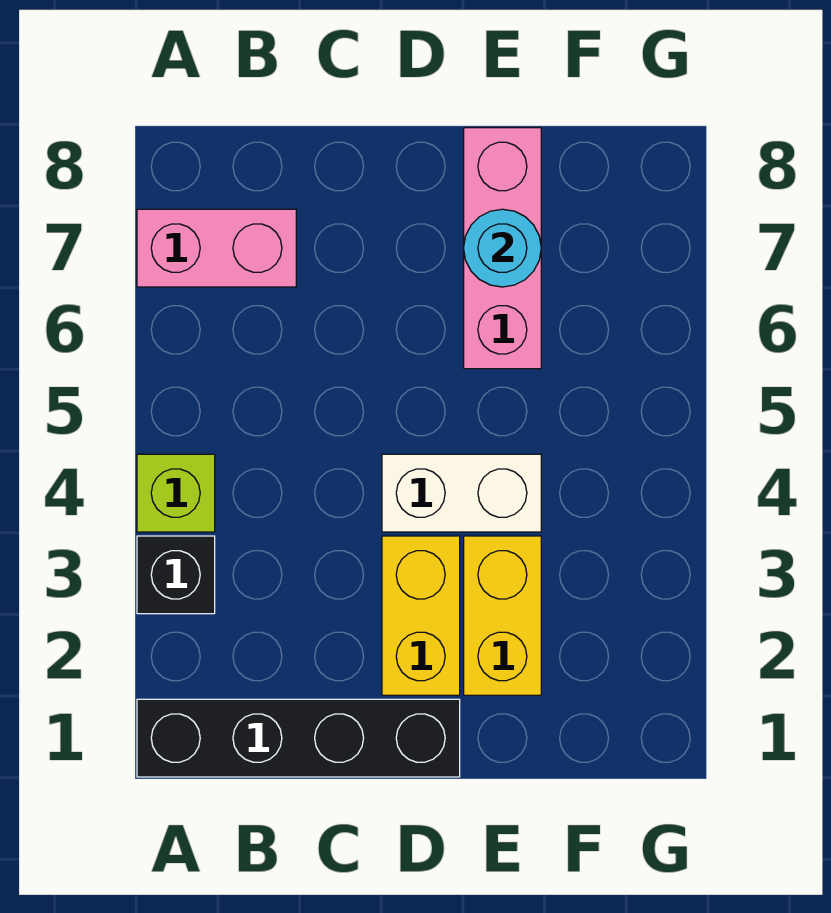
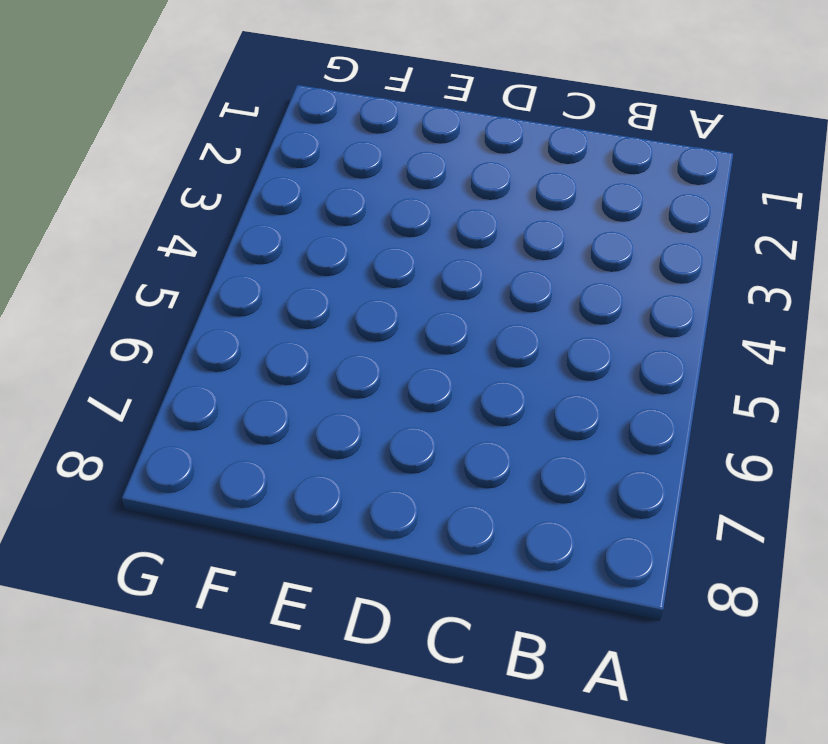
none -> black 1x4 brick [137,699,460,777]
none -> black 1x1 brick [137,536,215,614]

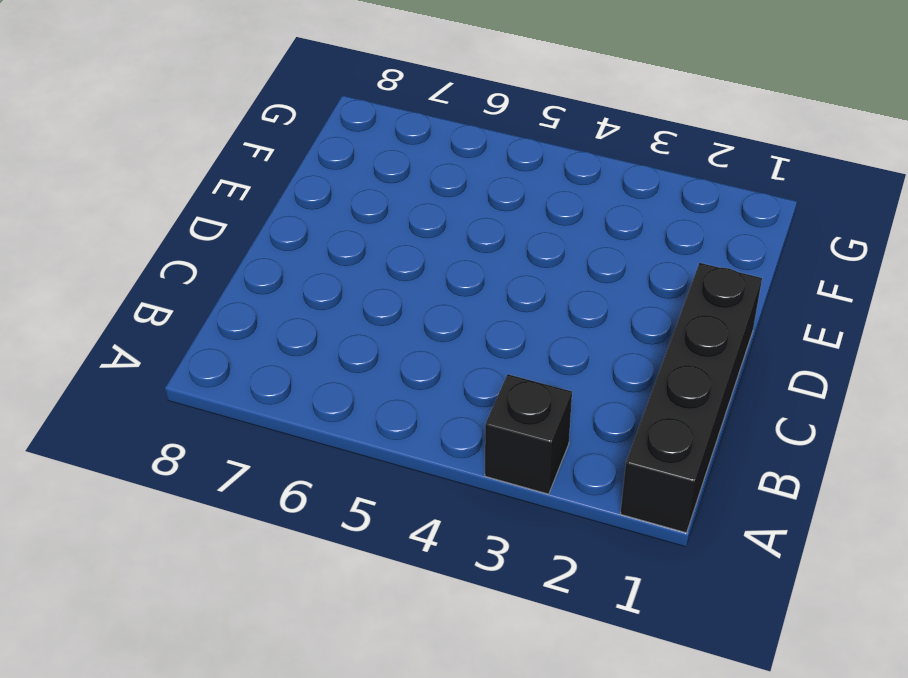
none -> lime 1x1 brick [137,454,215,532]
none -> pink 1x2 brick [137,209,296,287]

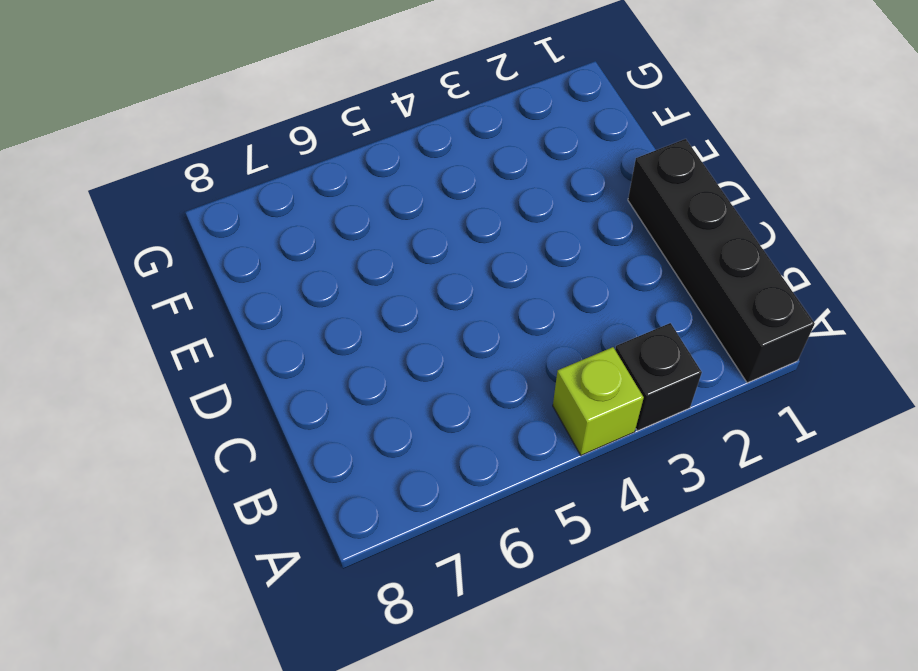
none -> pink 1x2 brick [137,209,296,287]
none -> yellow 1x2 brick [382,536,460,695]

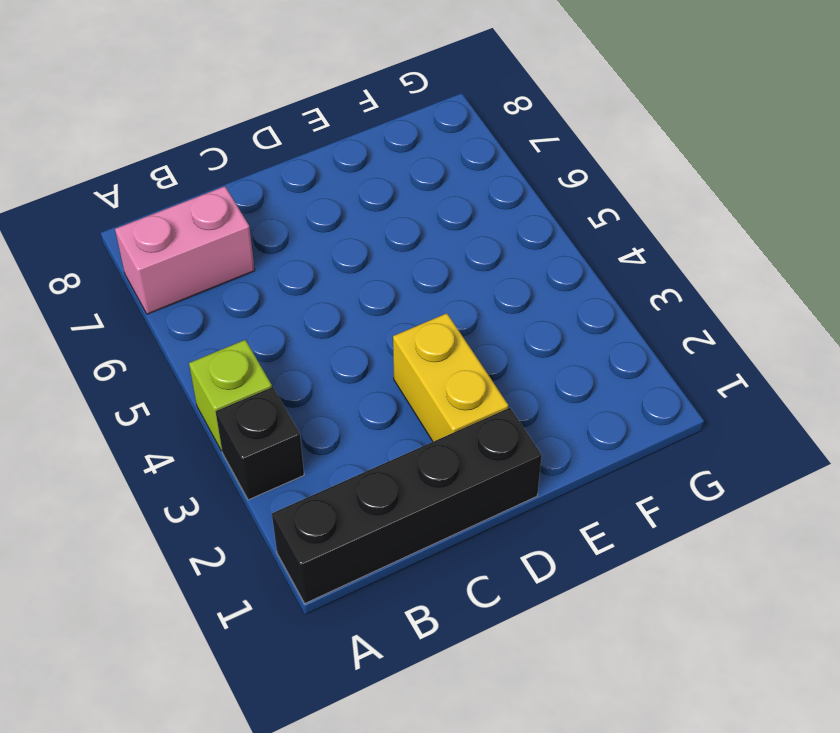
none -> white 1x2 brick [382,454,541,532]
none -> yellow 1x2 brick [464,536,541,695]

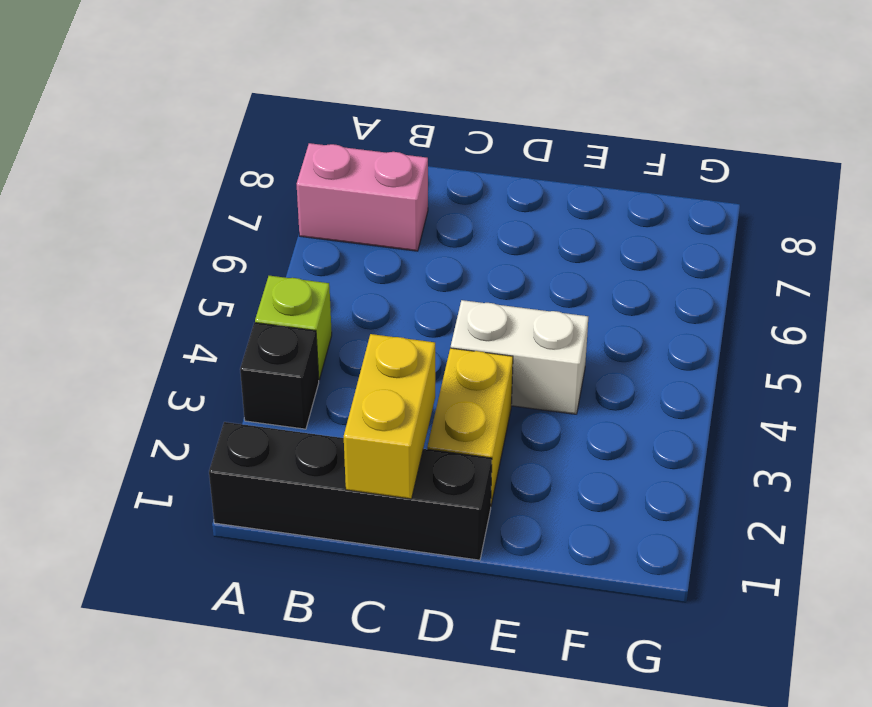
yellow 1x2 brick [344,334,435,499] -> yellow 1x2 brick moved to [464,536,541,695]
none -> pink 1x3 brick [464,128,541,369]
none -> cyan 1x1 round brick [464,209,541,287]

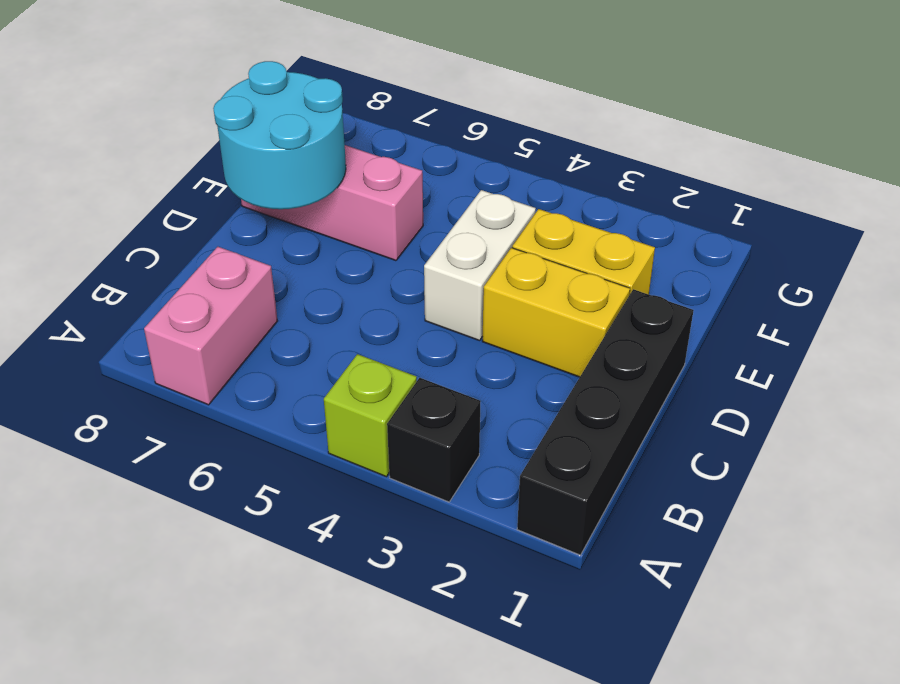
cyan 2x2 round brick [213,61,346,209] -> cyan 1x1 round brick [464,209,541,287]

